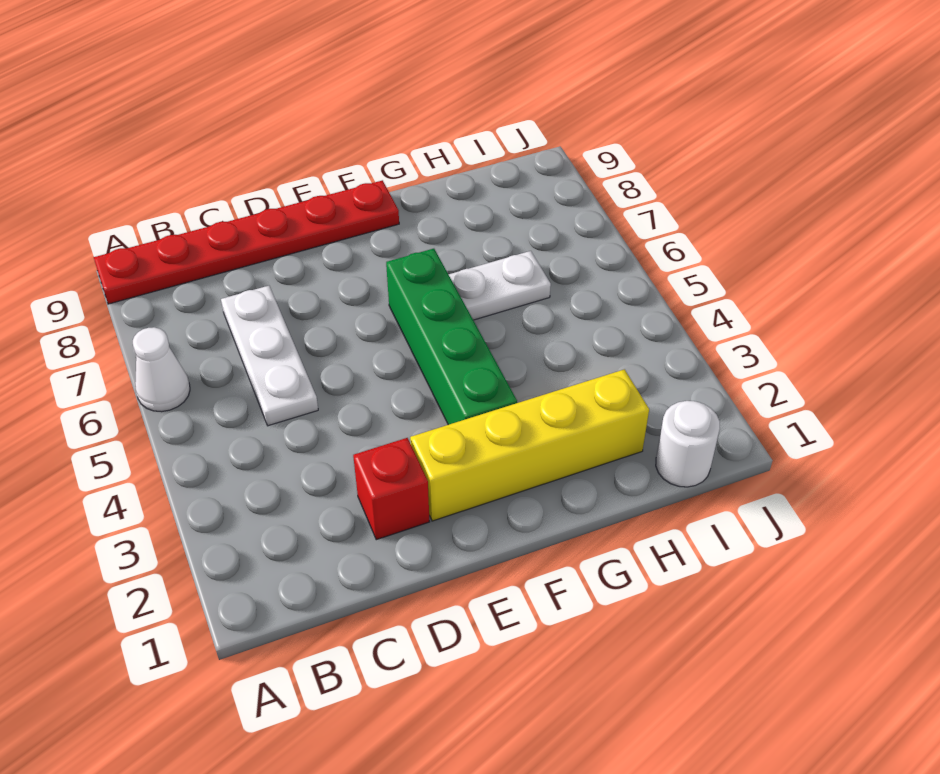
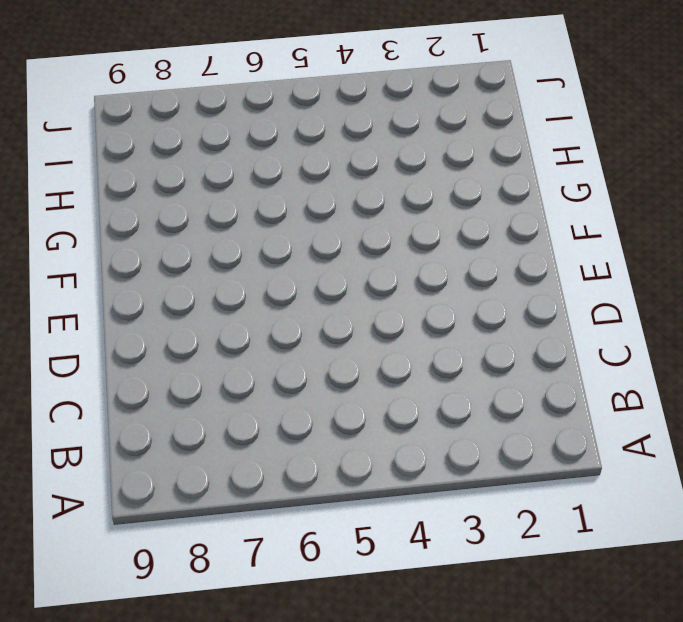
none -> white 1x1 cone [133,327,190,412]
none -> red 1x6 plate [94,180,399,304]

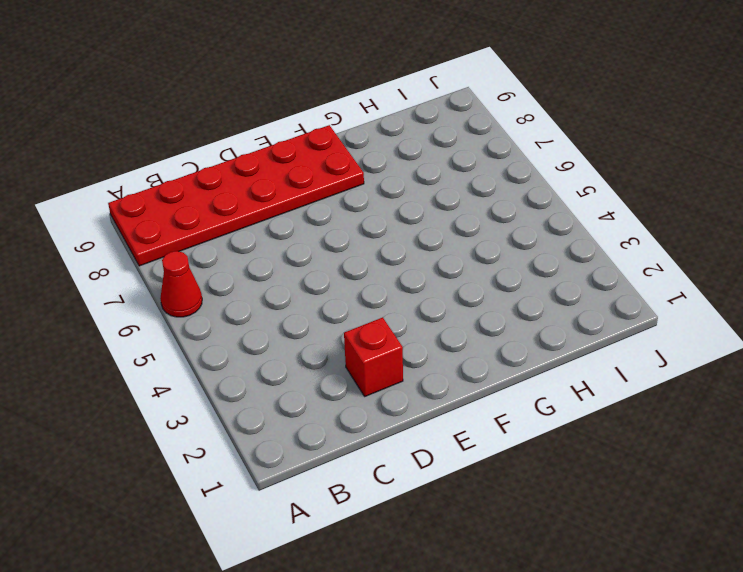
red 1x1 cone [160,251,202,317] -> white 1x1 cone [133,327,190,412]
red 2x6 plate [108,125,364,266] -> red 1x6 plate [94,180,399,304]
none -> white 1x3 plate [221,286,318,426]
none -> yellow 1x4 brick [410,369,649,521]

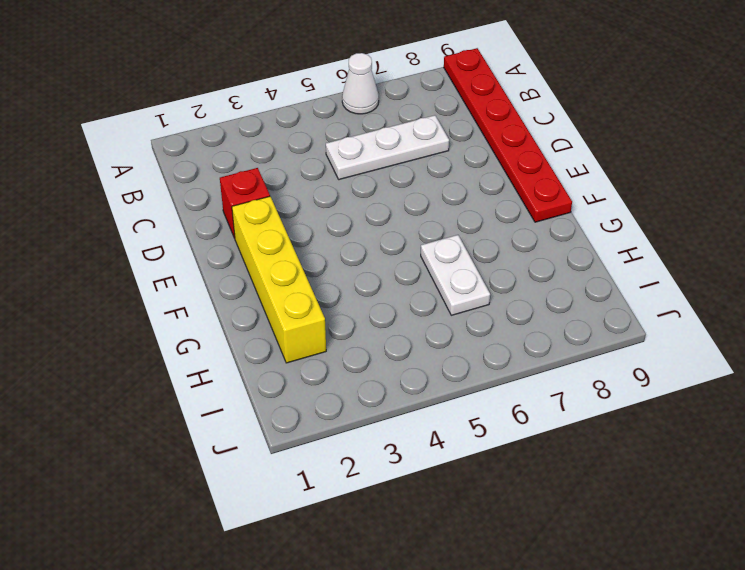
none -> green 1x4 brick [386,249,517,425]
none -> white 1x1 round brick [656,401,720,487]

